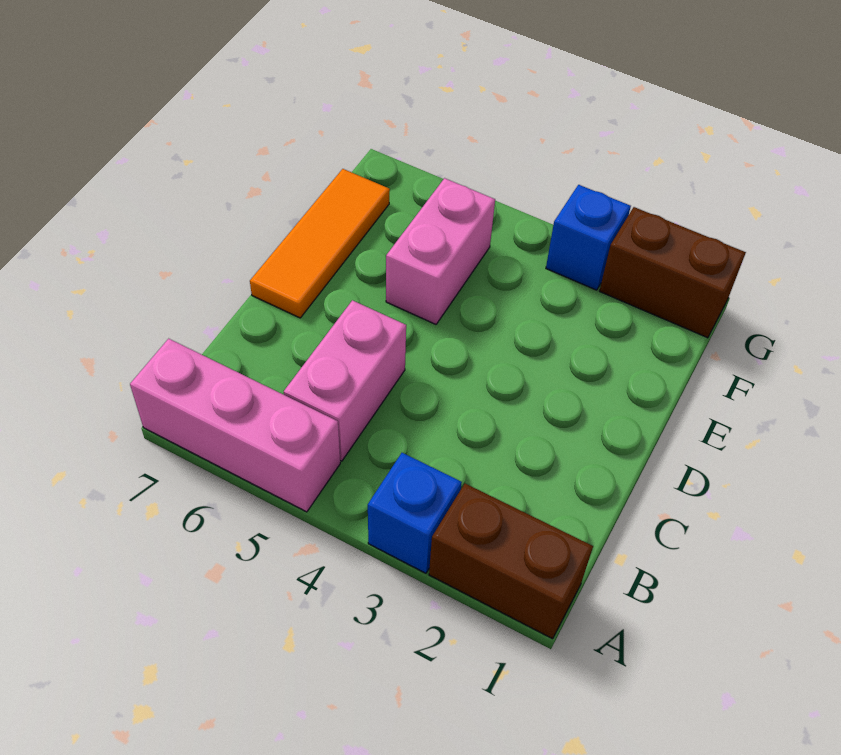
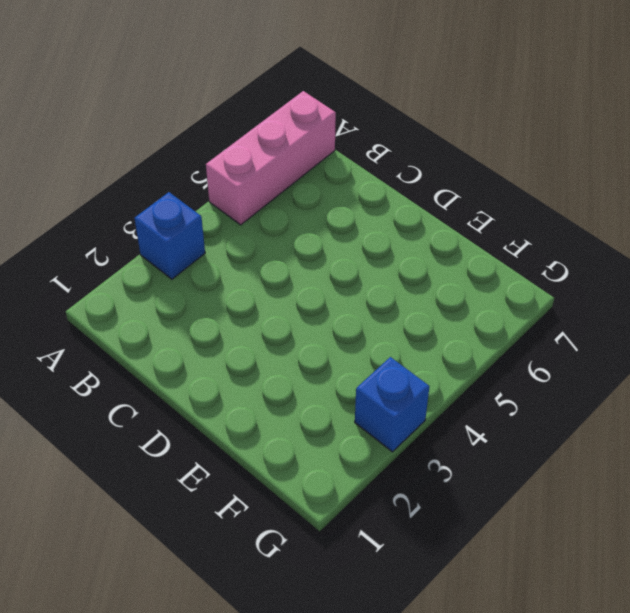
none -> brown 1x2 brick [429,484,593,639]
none -> pink 1x2 brick [284,300,406,461]

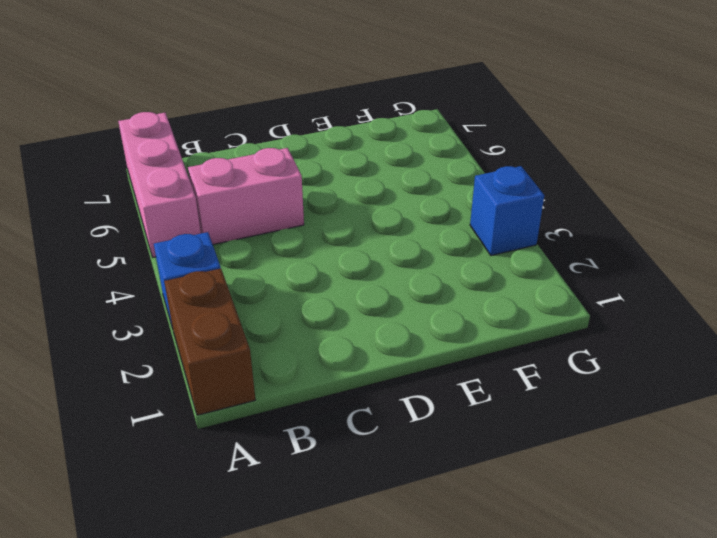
none -> orange 1x3 tile [250,169,390,318]
none -> pink 1x2 brick [386,178,495,324]

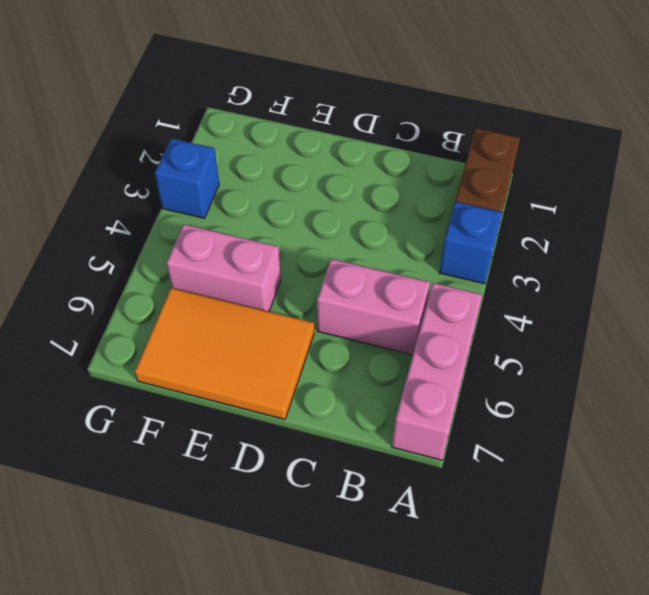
orange 2x3 tile [135,288,314,419] -> orange 1x3 tile [250,169,390,318]
none -> brown 1x2 brick [600,207,746,338]

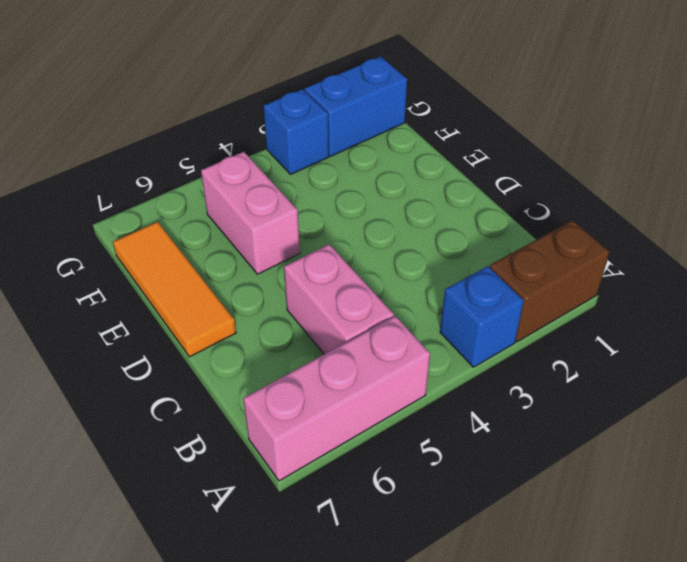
blue 1x2 brick [305,57,407,156] -> brown 1x2 brick [600,207,746,338]

